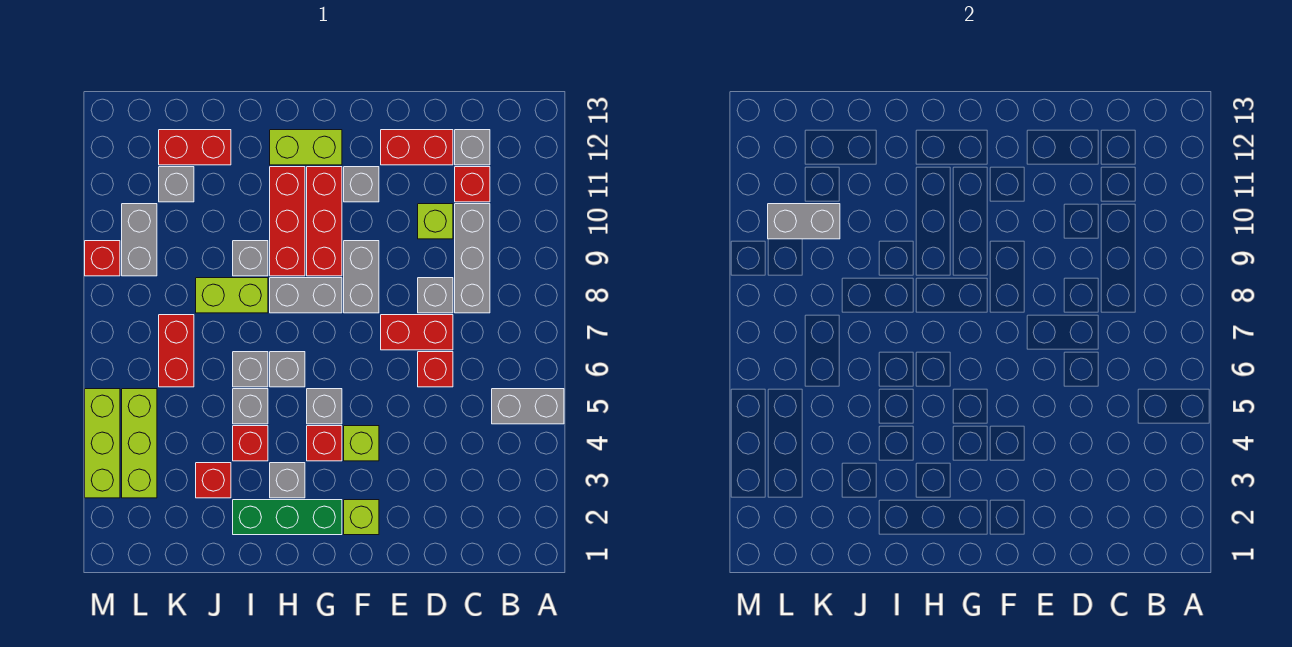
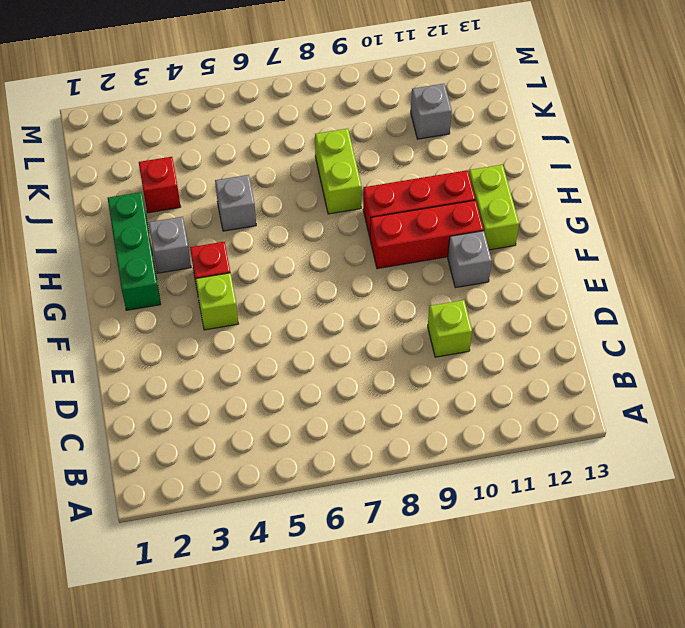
none -> grey 1x2 brick [492,389,564,424]
none -> grey 1x3 brick [455,204,490,313]
none -> red 1x1 brick [455,167,490,202]
none -> grey 1x1 brick [455,130,490,165]

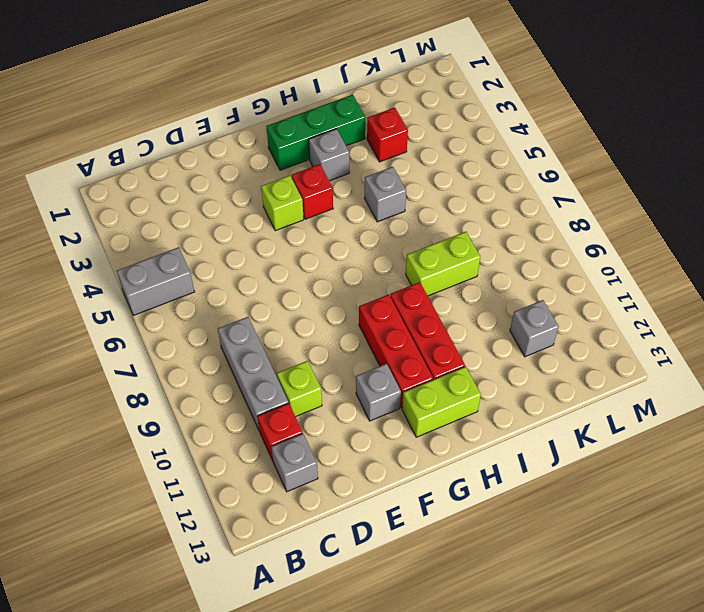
none -> red 1x1 brick [418,352,453,387]
none -> red 1x2 brick [381,315,453,350]
none -> grey 1x1 brick [418,278,453,313]
none -> red 1x2 brick [381,130,453,165]

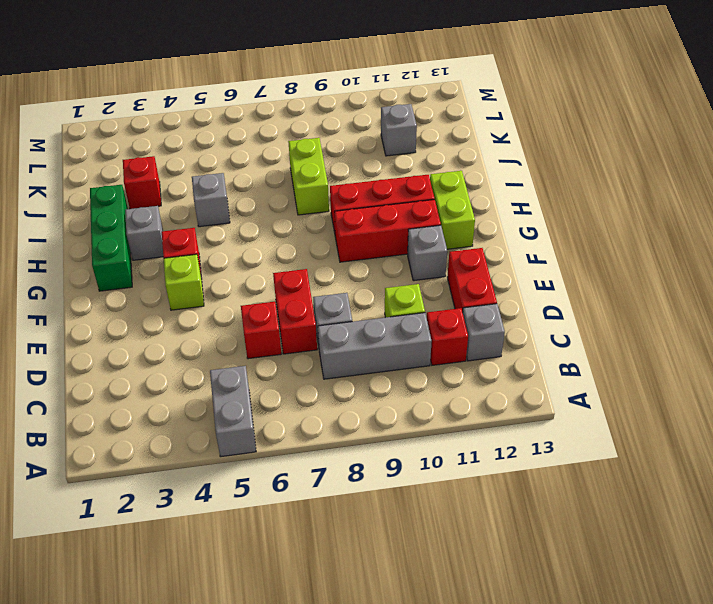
none -> lime 1x1 brick [344,500,379,535]
none -> grey 1x2 brick [344,241,379,313]
none -> grey 1x1 brick [307,389,342,424]
none -> grey 1x2 brick [270,278,342,313]

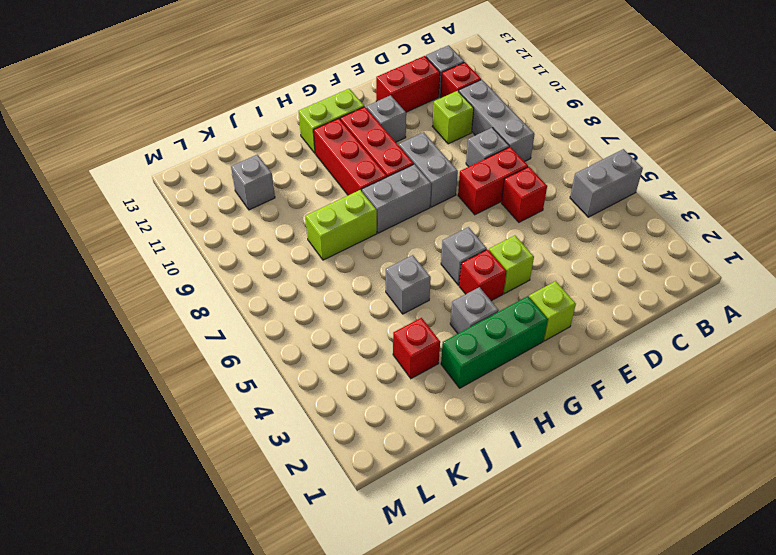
none -> grey 1x1 brick [270,352,305,387]
none -> red 1x1 brick [233,426,268,461]
none -> grey 1x1 brick [233,352,268,387]
none -> grey 1x1 brick [233,241,268,276]

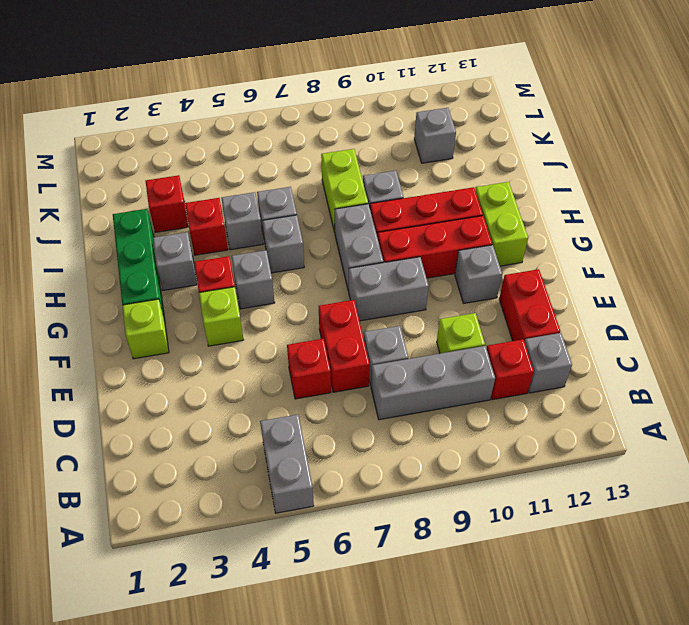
none -> red 1x2 brick [159,130,231,165]
none -> red 1x2 brick [159,315,194,387]
none -> lime 1x3 brick [122,389,157,498]
none -> grey 1x2 brick [122,204,157,276]

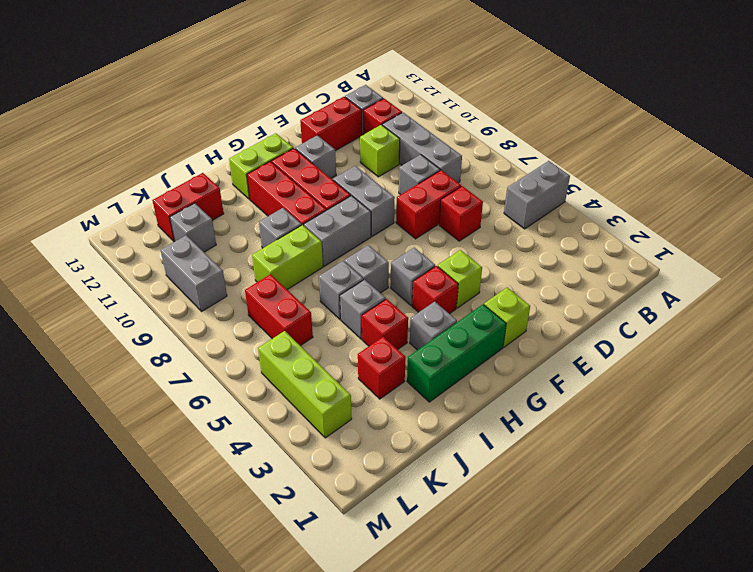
none -> lime 1x3 brick [85,389,120,498]
none -> red 1x1 brick [85,241,120,276]
none -> grey 1x2 brick [768,204,840,239]

